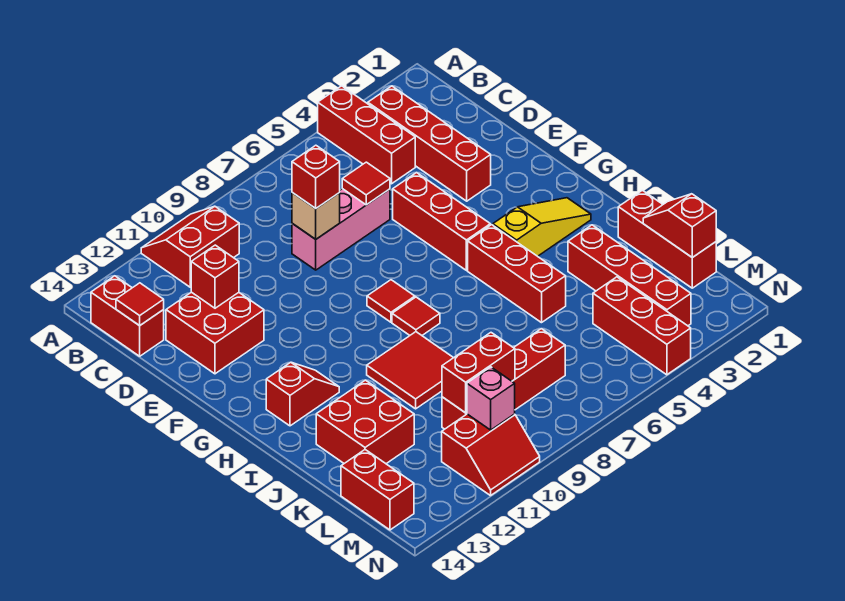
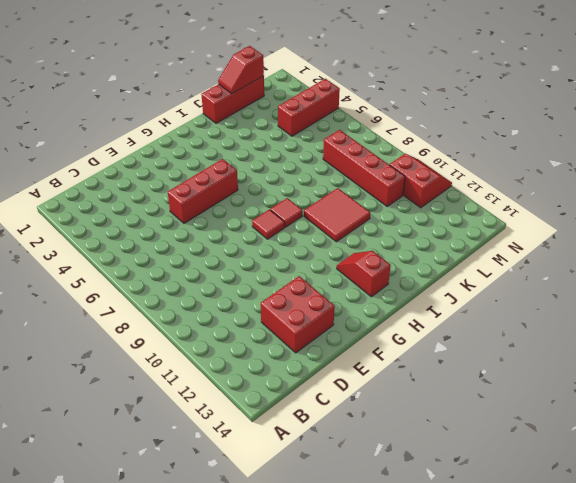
none -> red 1x3 brick [318,86,415,184]
none -> red 2x2 slope [141,206,239,287]
none -> red 1x4 brick [368,86,491,201]

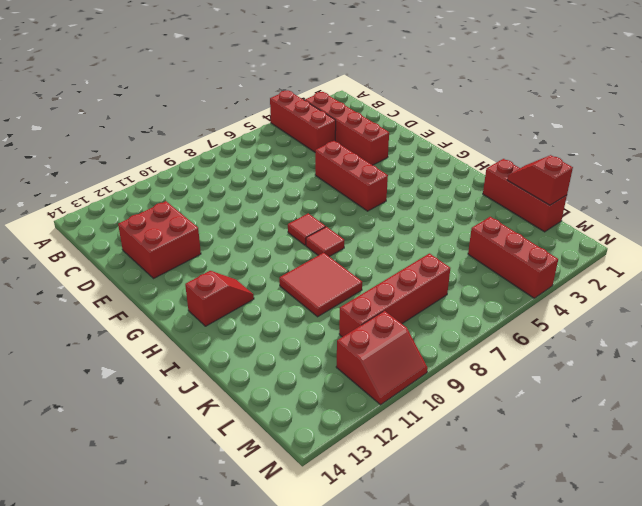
none -> red 2x2 slope [141,206,239,287]
none -> red 1x2 brick [91,276,164,356]
none -> pink 1x3 brick [292,189,390,270]

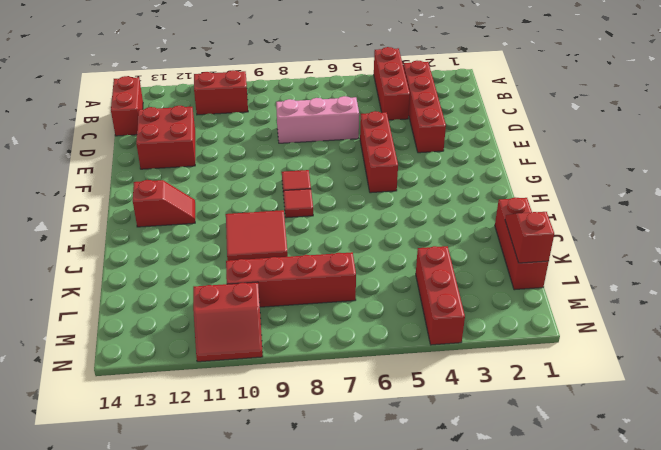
none -> yellow 1x3 slope [493,198,591,256]
none -> red 1x3 brick [468,225,566,323]
none -> red 1x4 brick [568,225,691,326]

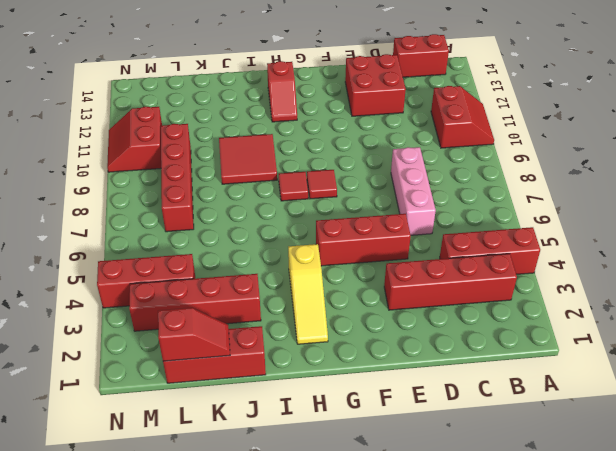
none -> red 1x3 brick [468,225,566,323]
none -> red 2x2 brick [316,380,414,464]
none -> red 1x2 brick [341,450,414,530]

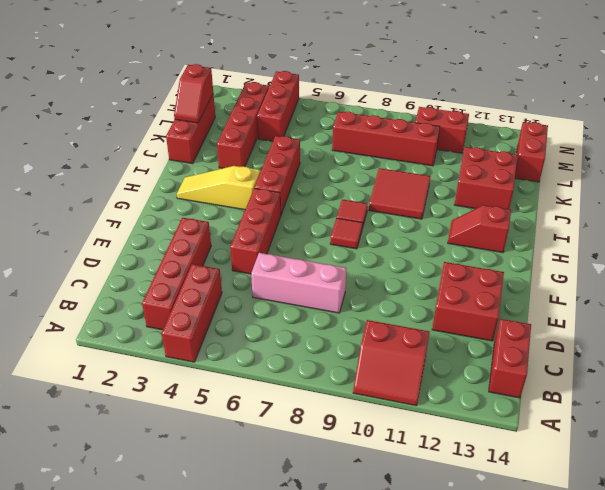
none -> red 1x1 tile [116,283,164,326]
none -> red 1x1 tile [342,162,390,205]
none -> tan 1x1 brick [292,193,340,239]

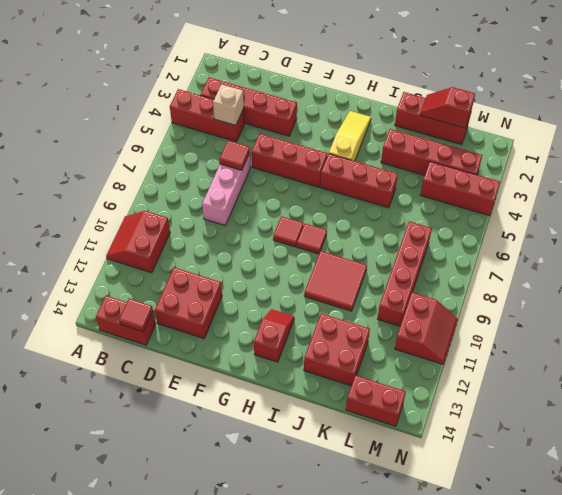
tan 1x1 brick [213,84,244,125] -> tan 1x1 brick moved to [292,193,340,239]
none -> red 1x1 brick [191,245,239,308]
none -> red 1x2 brick [442,333,515,413]
none -> pink 1x1 brick [467,367,515,430]

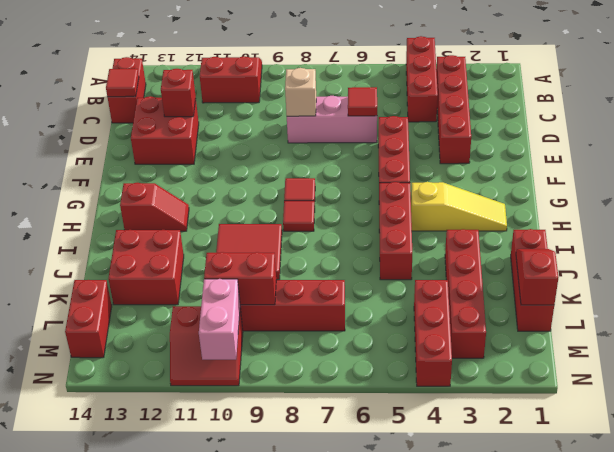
pink 1x2 brick [199,279,240,360] -> pink 1x1 brick [467,367,515,430]
none -> red 1x1 brick [292,145,340,208]

